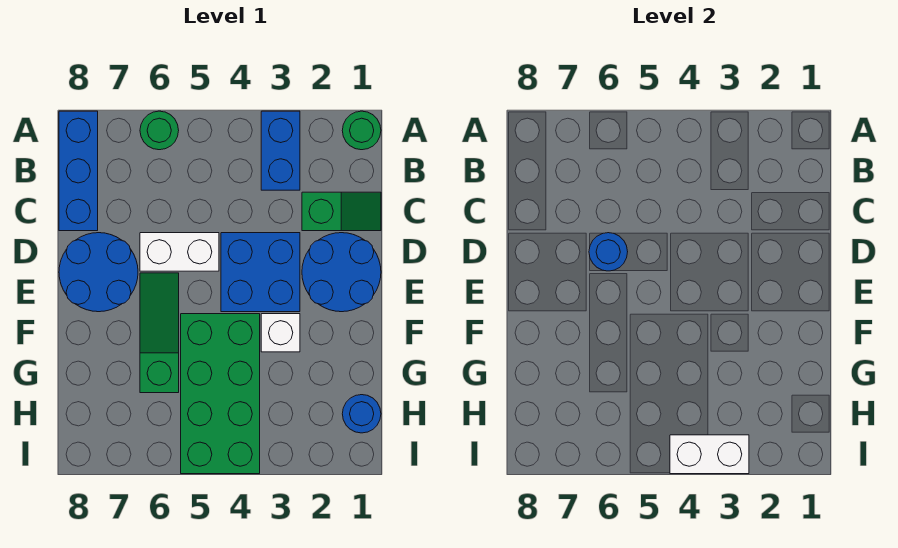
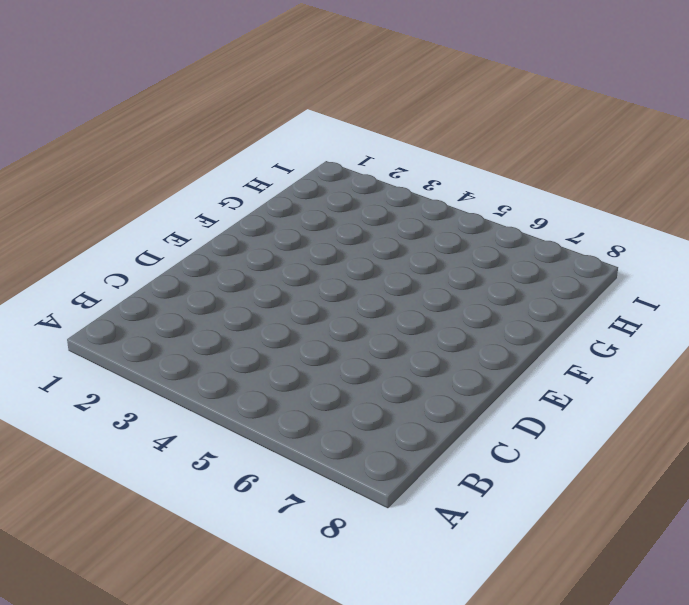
none -> green 1x1 round brick [342,111,381,150]
none -> blue 1x2 brick [261,111,300,190]
none -> green 1x1 round brick [140,111,179,150]

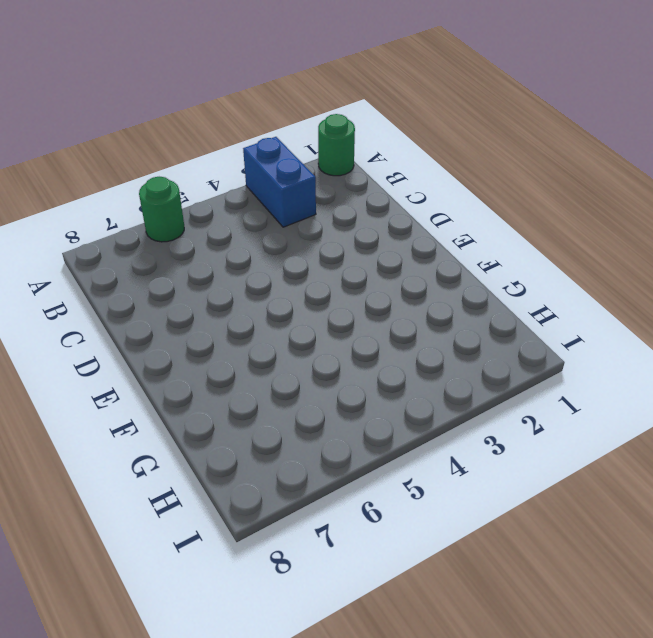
none -> blue 1x3 brick [59,111,98,231]
none -> green 1x2 slope [302,192,381,231]
none -> blue 2x2 round brick [302,233,381,312]

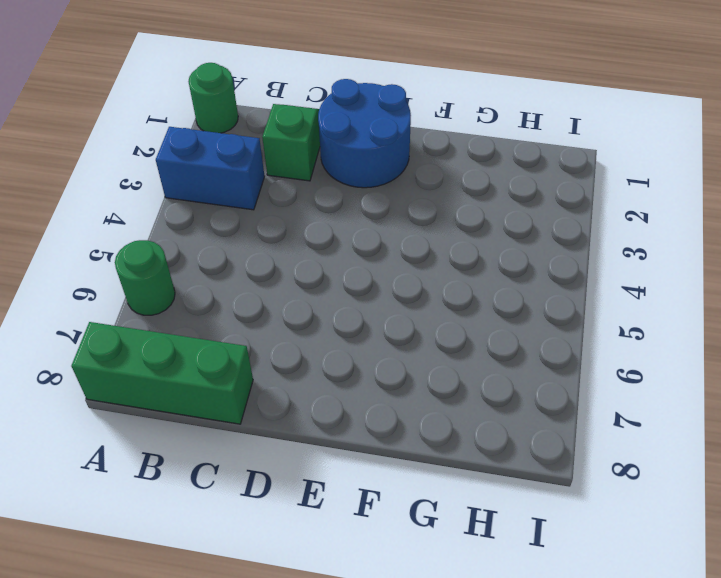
green 1x3 brick [71,322,253,424] -> blue 1x3 brick [59,111,98,231]
none -> blue 2x2 brick [221,233,300,312]
none -> white 1x2 brick [140,233,219,271]
none -> blue 2x2 round brick [59,233,138,312]

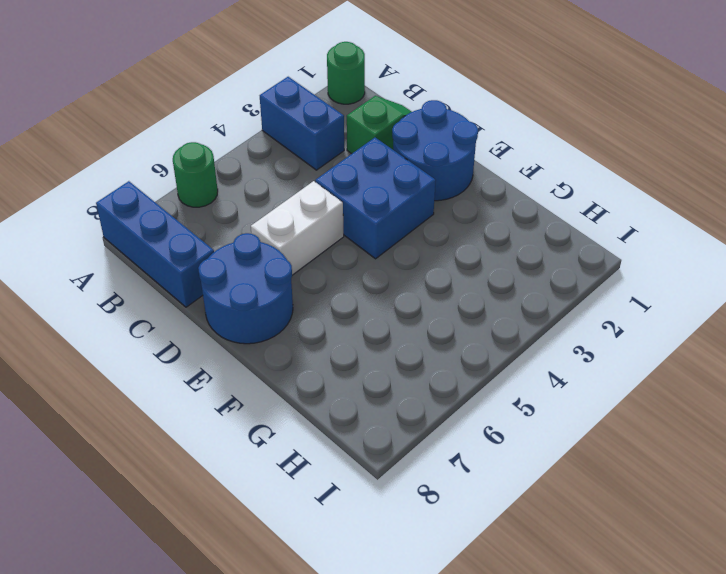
none -> green 1x3 slope [140,273,179,393]
none -> white 1x1 brick [261,314,300,352]
none -> green 2x4 brick [181,314,260,474]

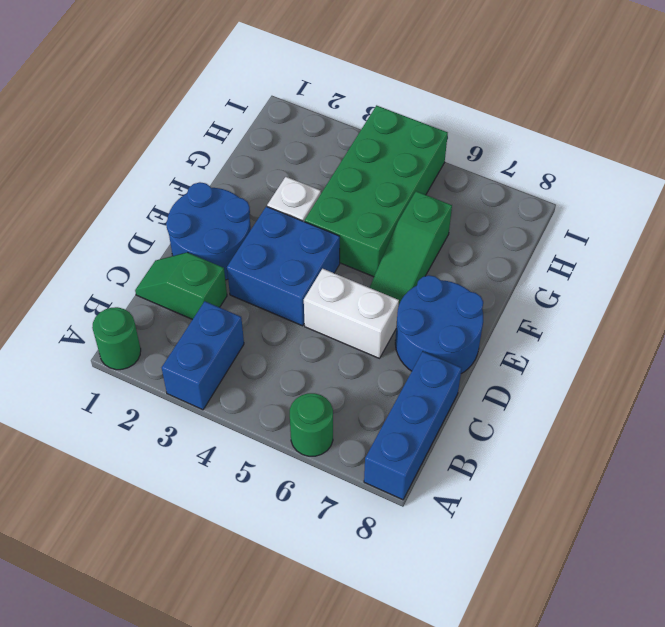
none -> blue 1x1 round brick [342,395,381,433]
none -> blue 1x1 round brick [589,233,628,271]
none -> white 1x2 brick [670,435,749,474]

